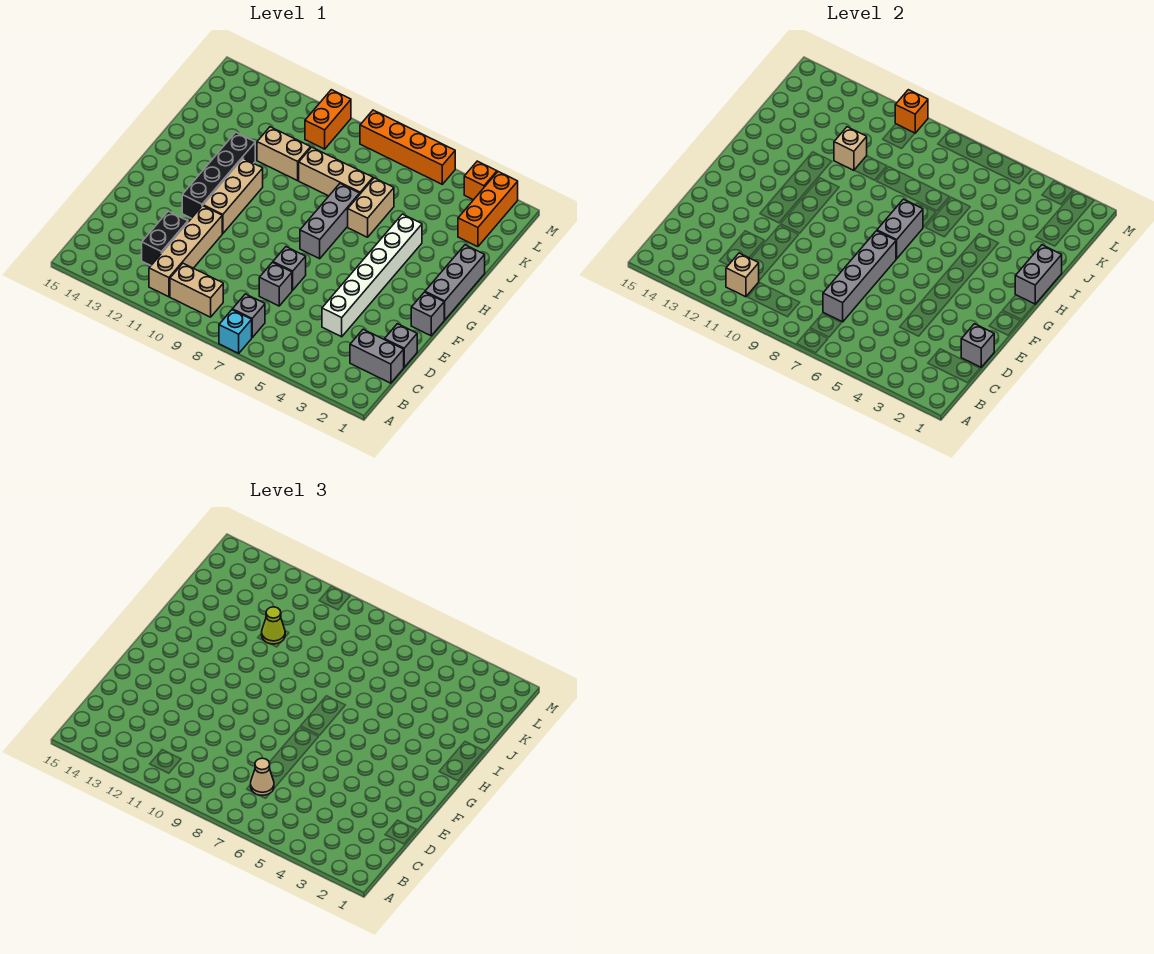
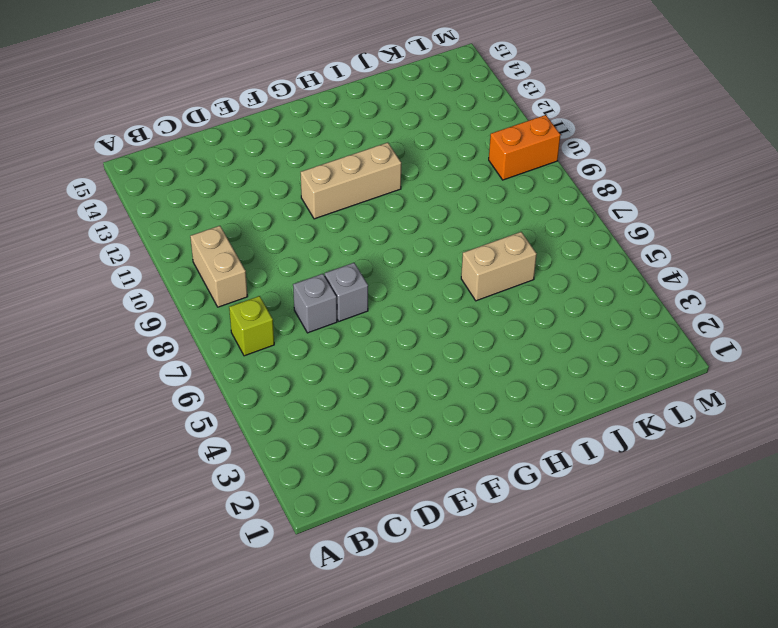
lime 1x1 brick [229,296,274,356] -> grey 1x1 brick [232,294,265,337]
none -> cyan 1x1 brick [219,310,252,353]
none -> tan 1x4 brick [149,206,222,297]
none -> grey 1x2 brick [350,329,404,383]
none -> black 1x2 brick [142,211,188,265]

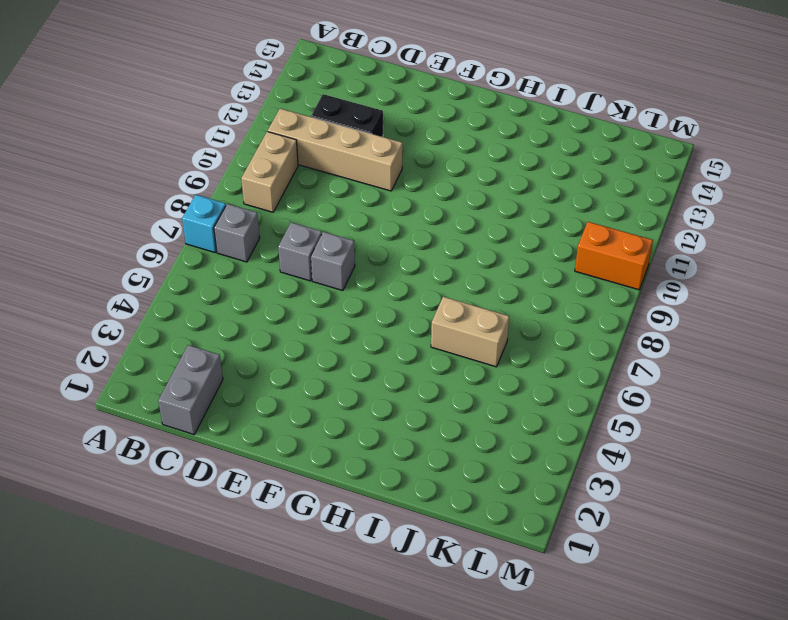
none -> grey 1x1 brick [384,324,417,367]
none -> white 1x6 brick [322,214,422,337]
none -> grey 1x1 brick [411,292,444,336]
none -> tan 1x3 brick [203,158,263,234]

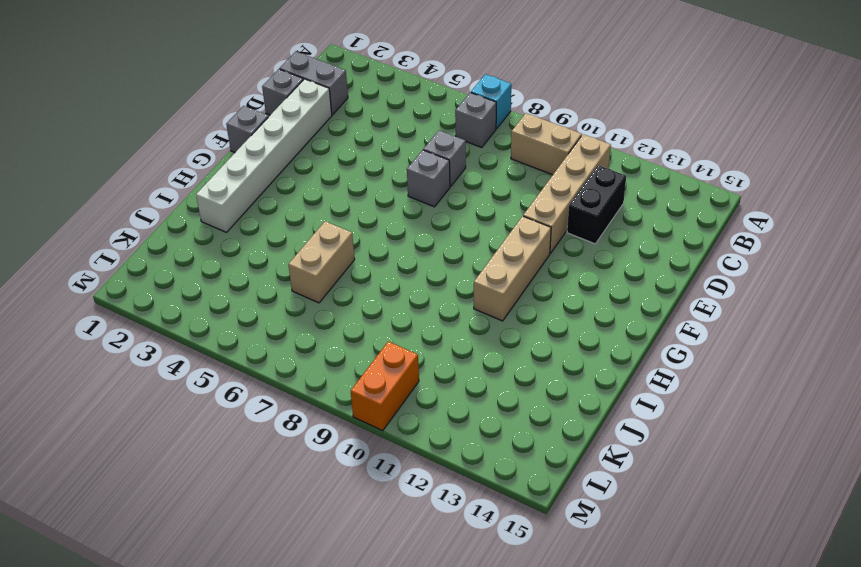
white 1x6 brick [196,79,332,232] -> white 1x6 brick moved to [322,214,422,337]
none -> black 1x4 brick [182,132,255,218]
none -> grey 1x3 brick [425,245,485,320]
none -> grey 1x3 brick [300,184,360,259]
none -> tan 1x3 brick [299,147,373,196]

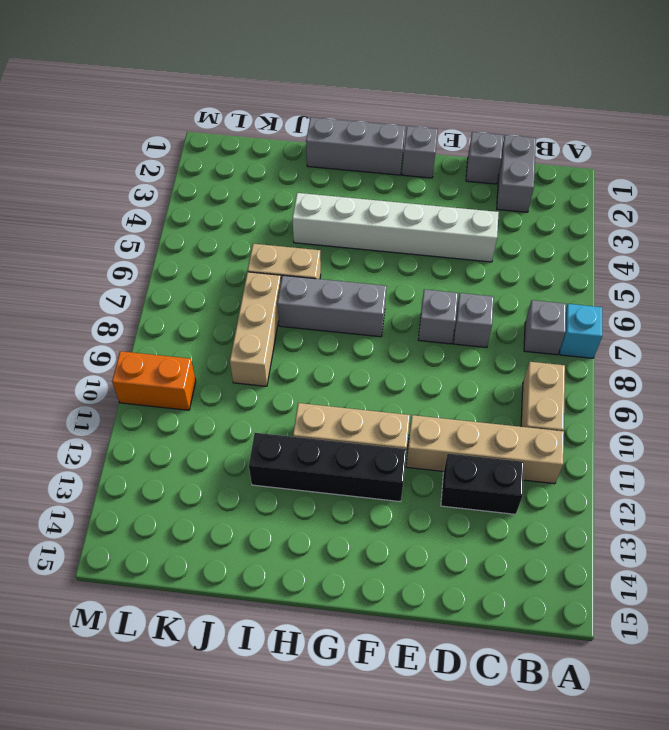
none -> tan 1x2 brick [257,127,311,181]
none -> orange 1x3 brick [458,172,518,247]
none -> orange 1x1 brick [464,161,497,200]
none -> orange 1x4 brick [360,110,455,184]

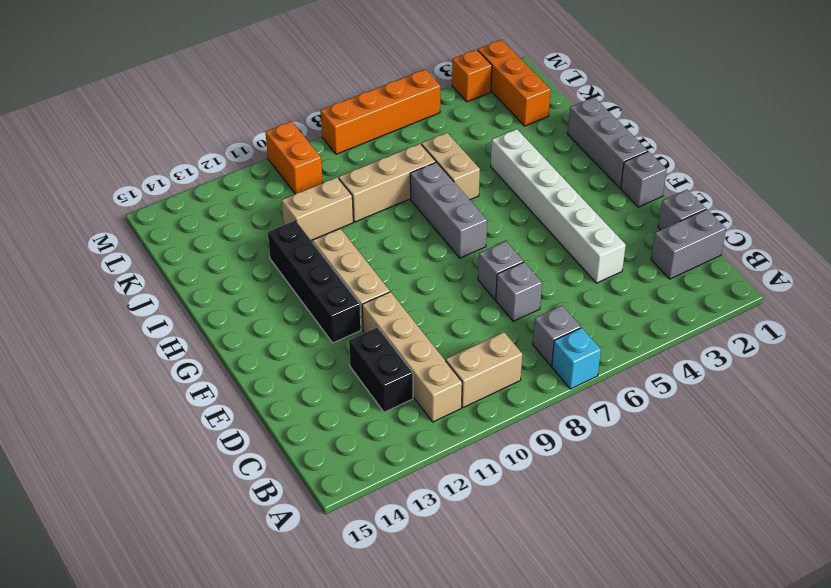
none -> tan 1x1 brick [726,253,759,297]
none -> grey 1x4 brick [823,231,896,322]
none -> grey 1x1 brick [961,324,994,367]
none -> grey 1x2 brick [877,199,923,259]

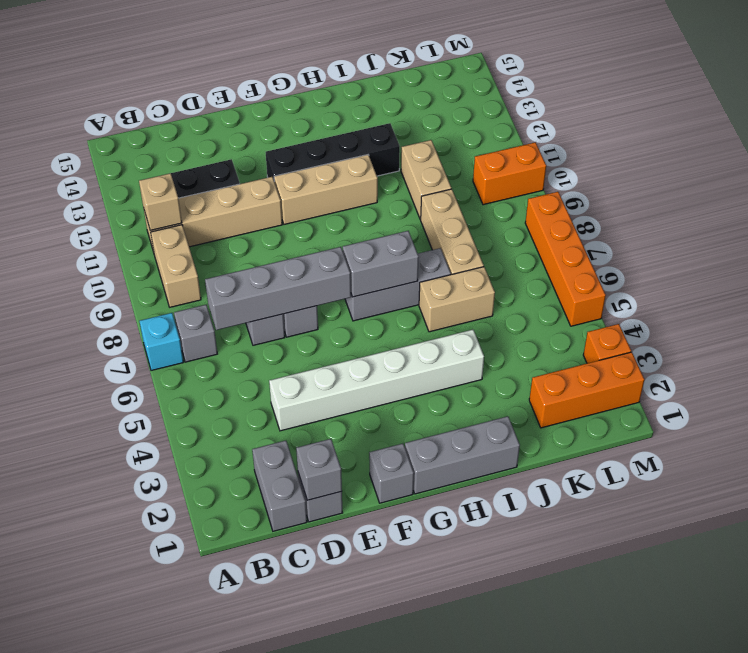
none -> grey 1x2 brick [1015,245,1062,304]
none -> tan 1x1 brick [834,127,867,170]
none -> orange 1x1 brick [895,90,928,133]
none -> tan 1x1 cone [251,758,274,795]

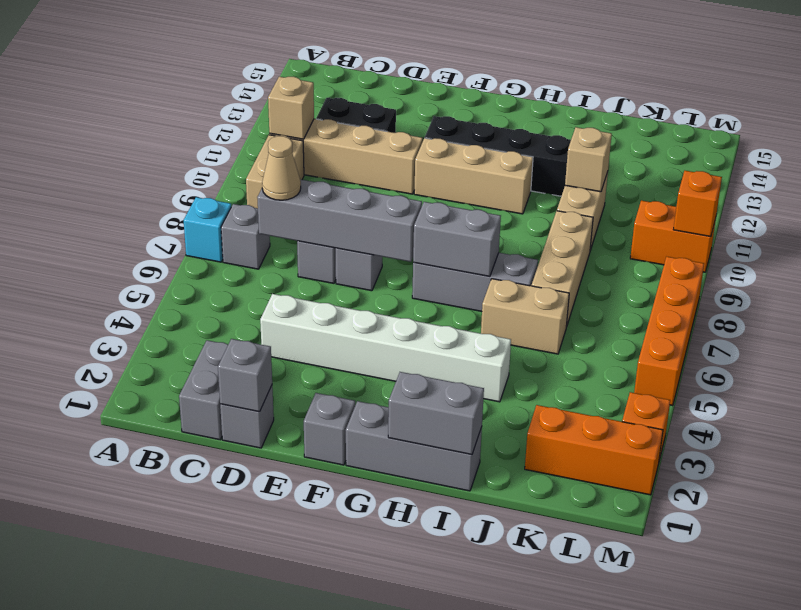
none -> lime 1x1 cone [262,607,285,644]

